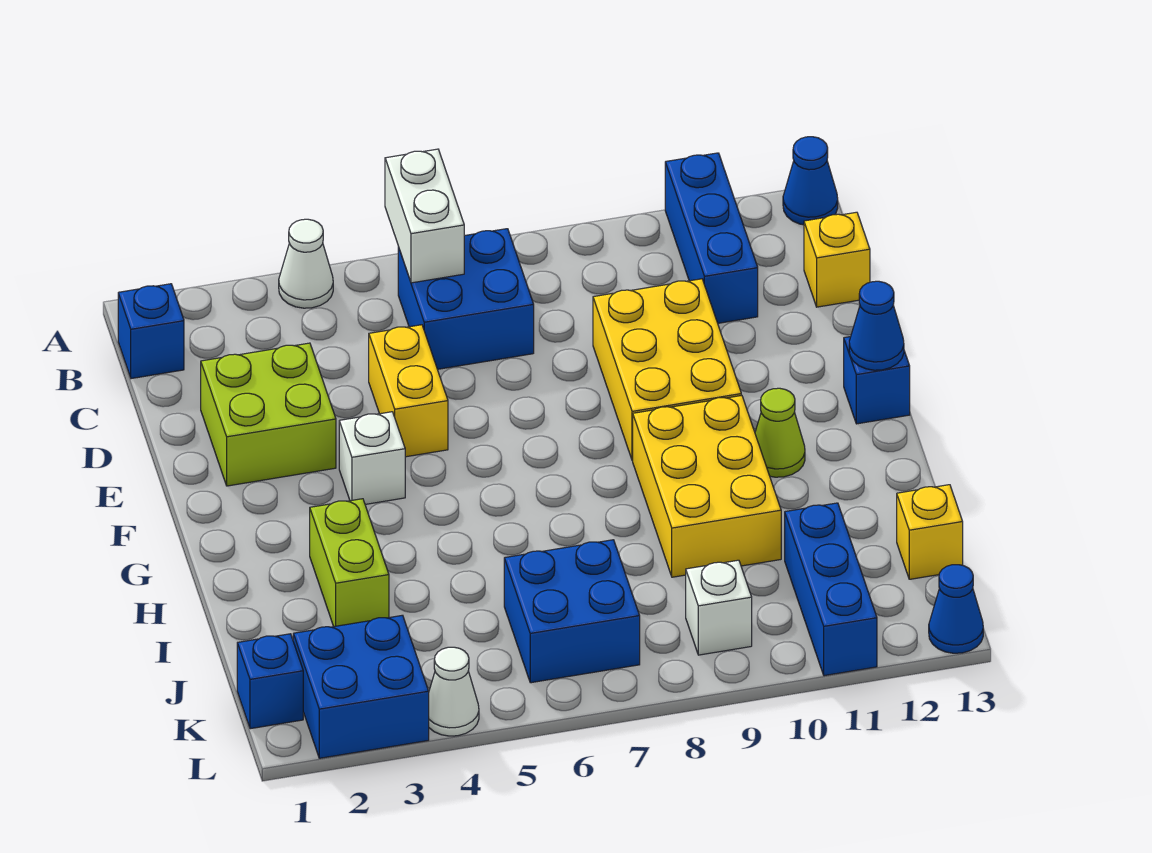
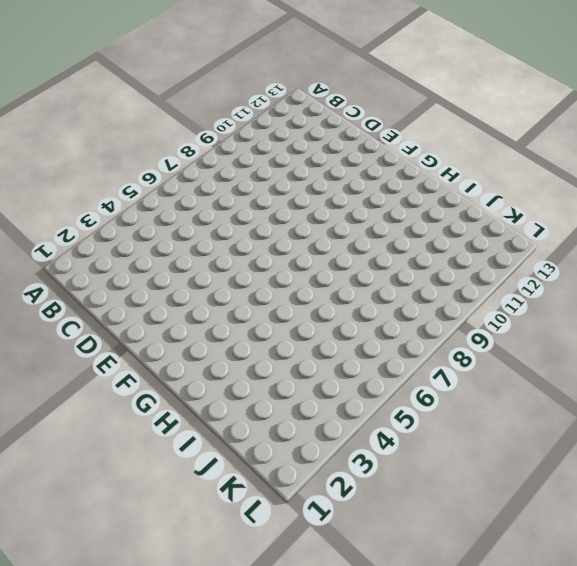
none -> white 1x1 cone [279,219,333,308]
none -> blue 1x3 brick [665,153,758,323]
none -> blue 1x1 cone [783,137,838,225]

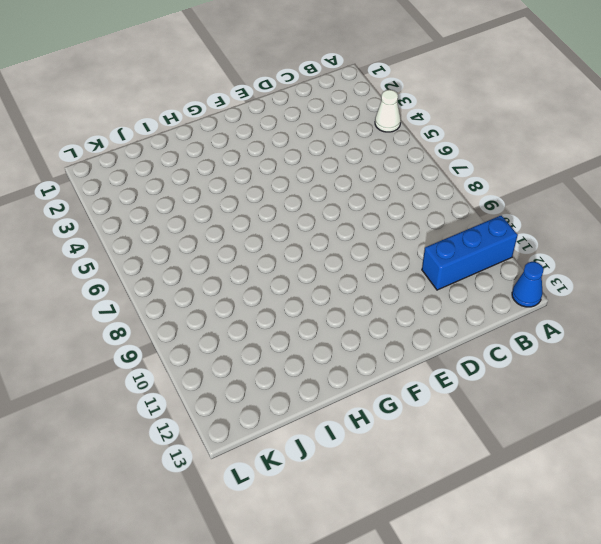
none -> blue 1x1 brick [118,284,184,379]
none -> blue 2x2 brick [398,229,534,369]
none -> yellow 1x1 brick [804,212,870,307]

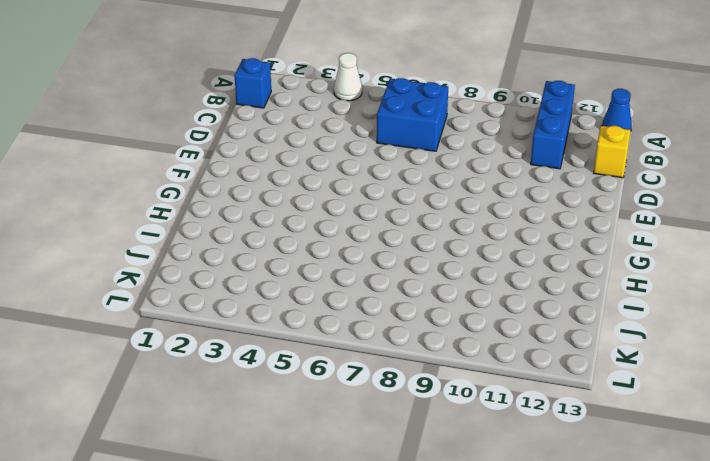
none -> lime 2x2 brick [201,343,336,486]
none -> yellow 1x2 brick [369,325,448,457]
none -> yellow 2x3 brick [593,279,741,461]

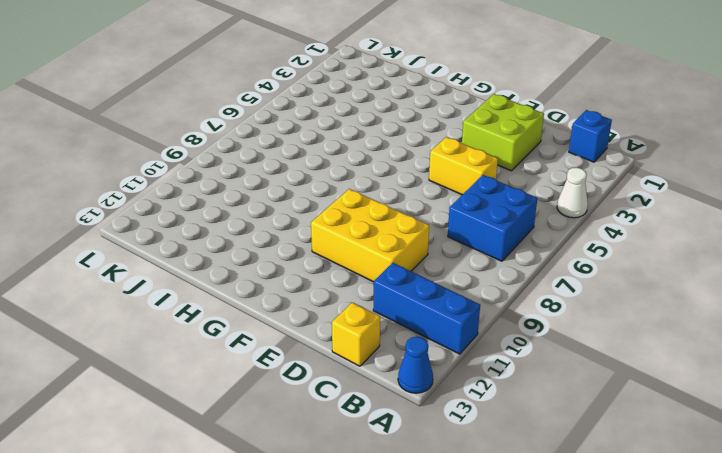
none -> white 1x1 brick [339,412,405,504]
none -> blue 1x1 brick [844,337,910,424]
none -> yellow 2x3 brick [633,395,781,577]

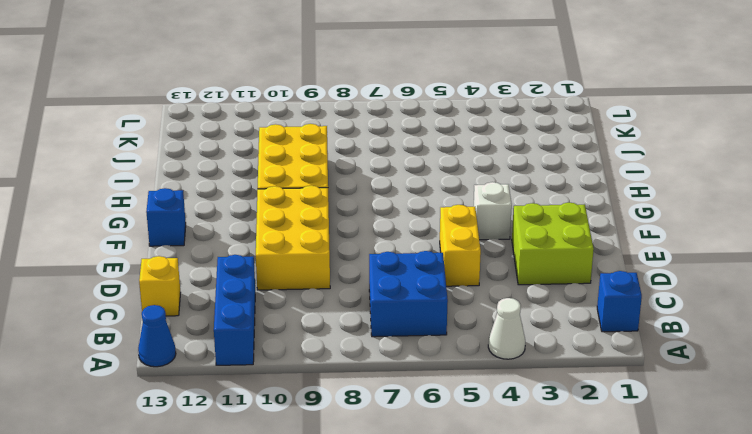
none -> lime 1x1 cone [755,388,805,477]
none -> lime 1x2 brick [310,499,389,627]
none -> blue 2x2 brick [504,540,640,683]

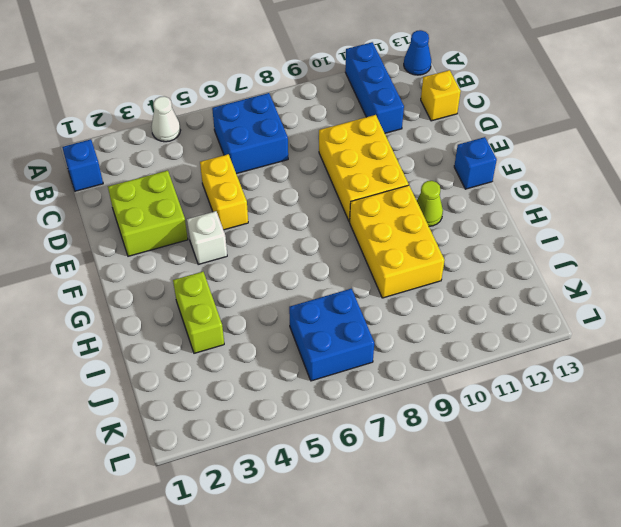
none -> blue 1x3 brick [785,503,877,676]
none -> yellow 1x1 brick [897,485,963,579]
none -> blue 1x1 brick [237,634,303,729]

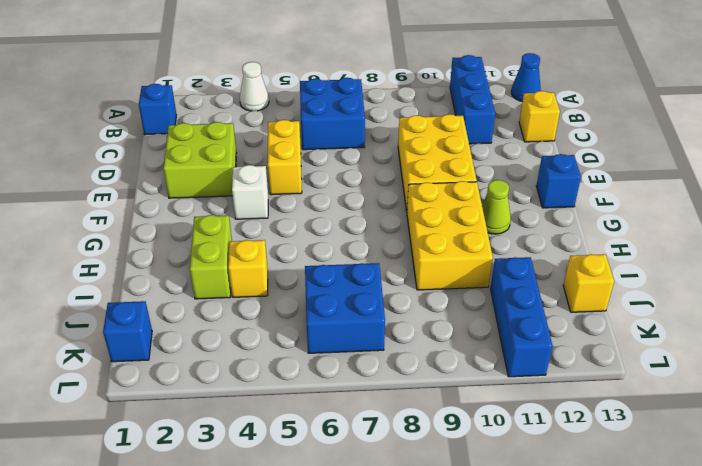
yellow 1x1 brick [228,240,268,297] -> none
none -> blue 2x2 brick [293,615,429,758]
none -> white 1x1 brick [686,560,752,655]
none -> white 1x1 cone [429,647,479,736]

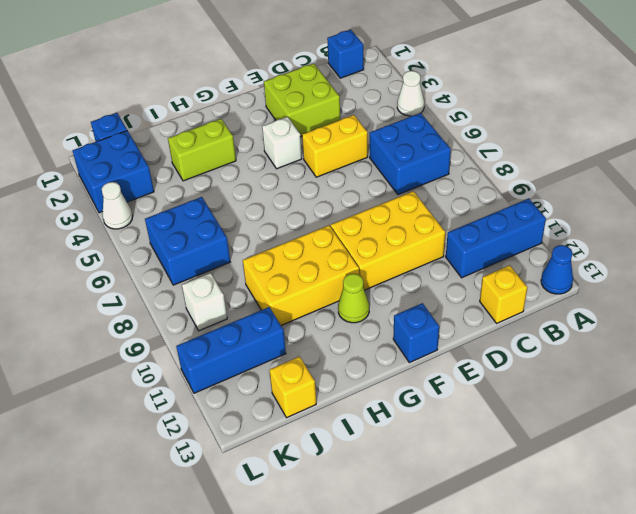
none -> blue 1x1 cone [929,565,983,653]
none -> white 1x2 brick [385,149,464,283]
none -> blue 1x1 cone [849,281,904,370]

